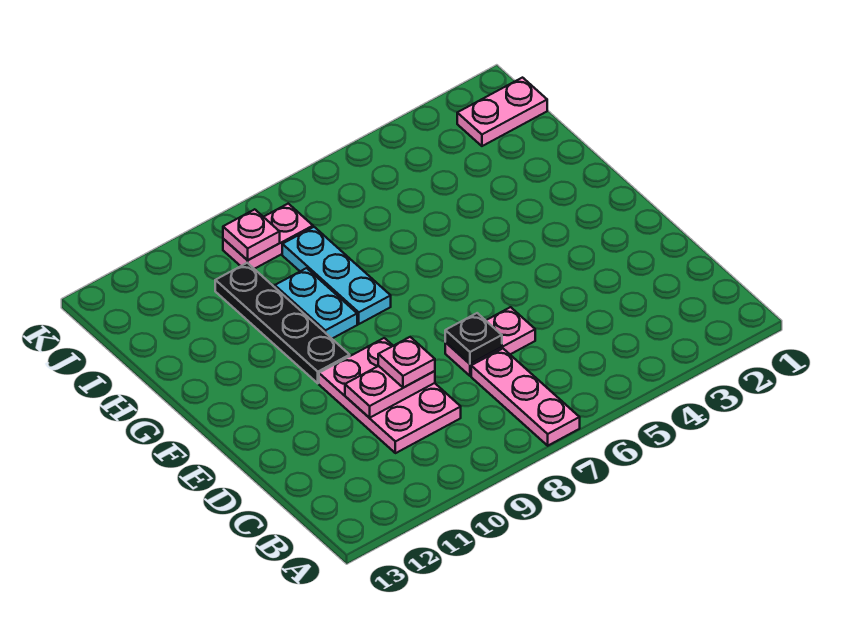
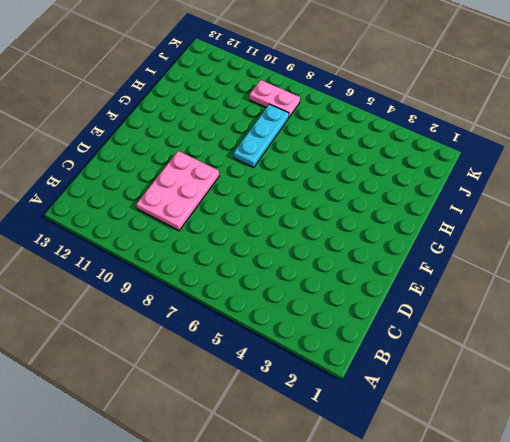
none -> pink 1x3 plate [471,349,580,446]
none -> pink 1x2 plate [445,307,535,376]
none -> black 1x4 plate [215,263,350,383]

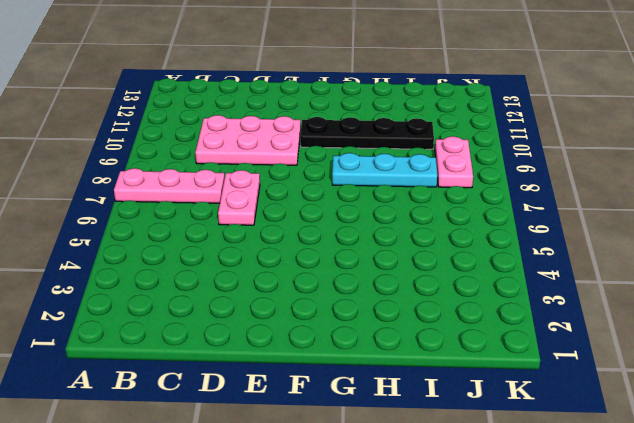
none -> cyan 1x2 plate [275,268,357,338]
none -> pink 1x2 plate [457,78,547,146]
none -> black 1x1 plate [445,313,502,364]

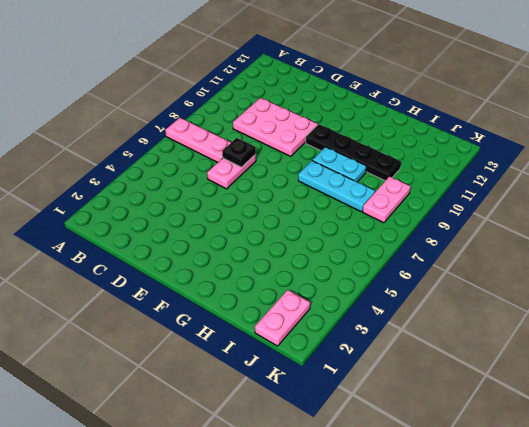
none -> pink 1x2 plate [345,366,435,418]
none -> pink 1x1 plate [223,209,280,260]
none -> pink 1x1 plate [378,337,435,388]

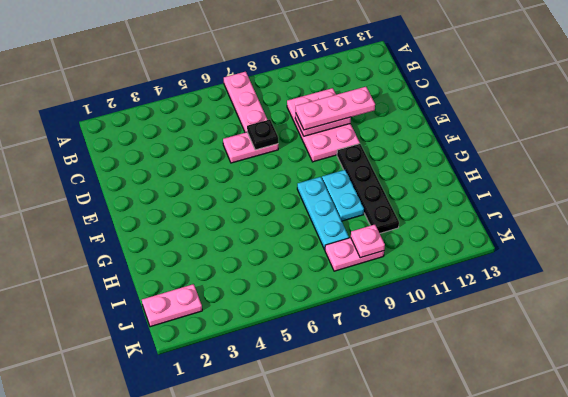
pink 1x3 plate [296,87,375,130] -> pink 1x1 plate [378,337,435,388]

